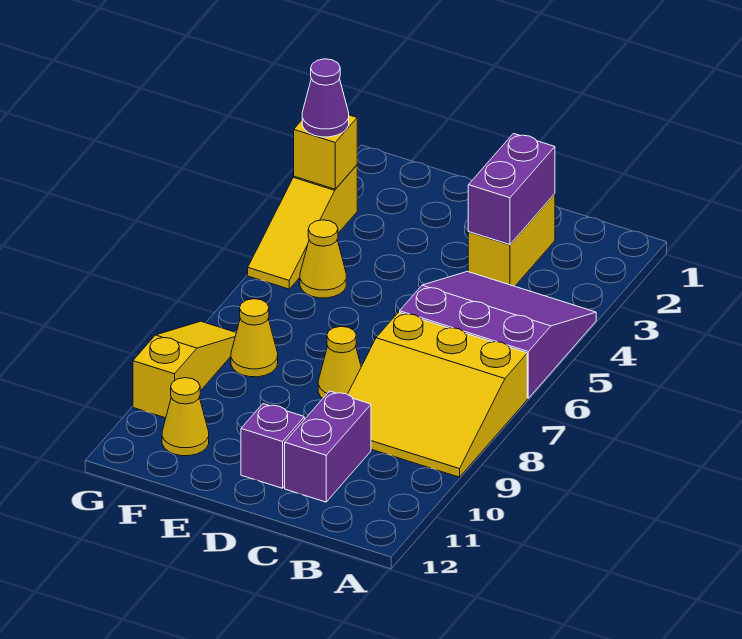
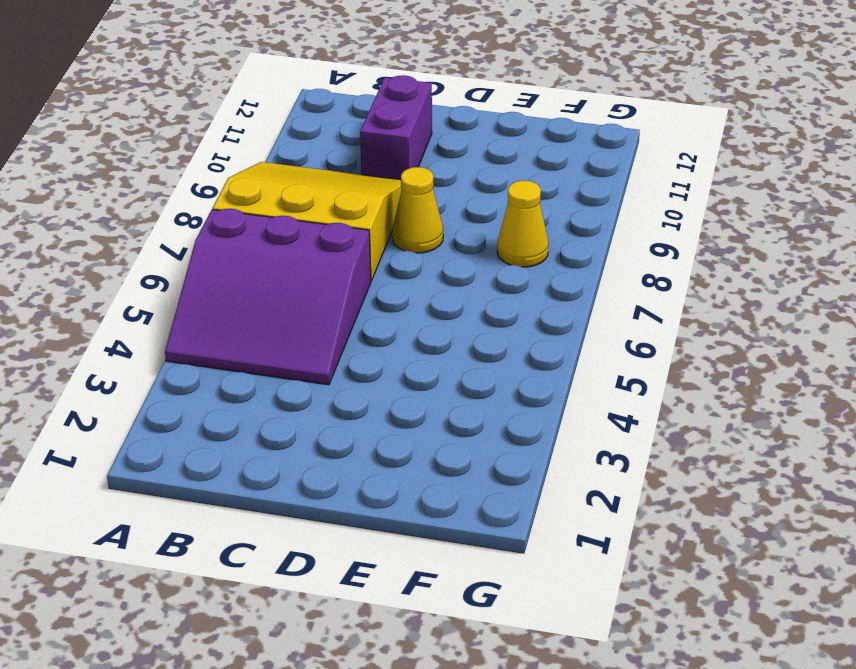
none -> yellow 1x2 brick [468,194,555,286]
none -> purple 1x1 brick [241,404,304,488]
none -> yellow 1x1 cone [300,220,346,298]

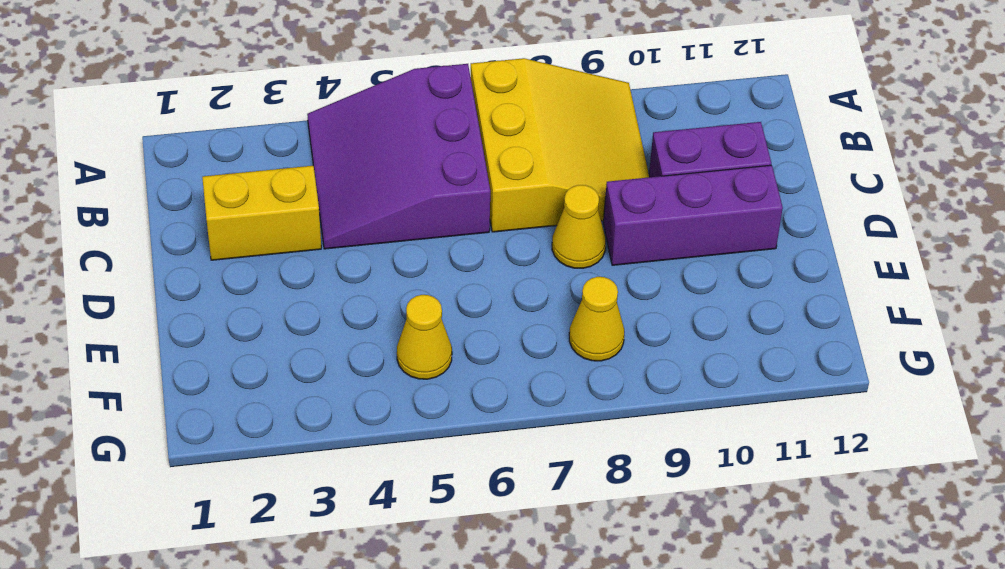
purple 1x3 brick [604,165,783,265] -> purple 1x1 brick [241,404,304,488]
none -> yellow 1x1 cone [162,378,209,456]
none -> yellow 1x3 slope [248,165,357,289]
none -> yellow 1x3 slope [133,321,236,418]

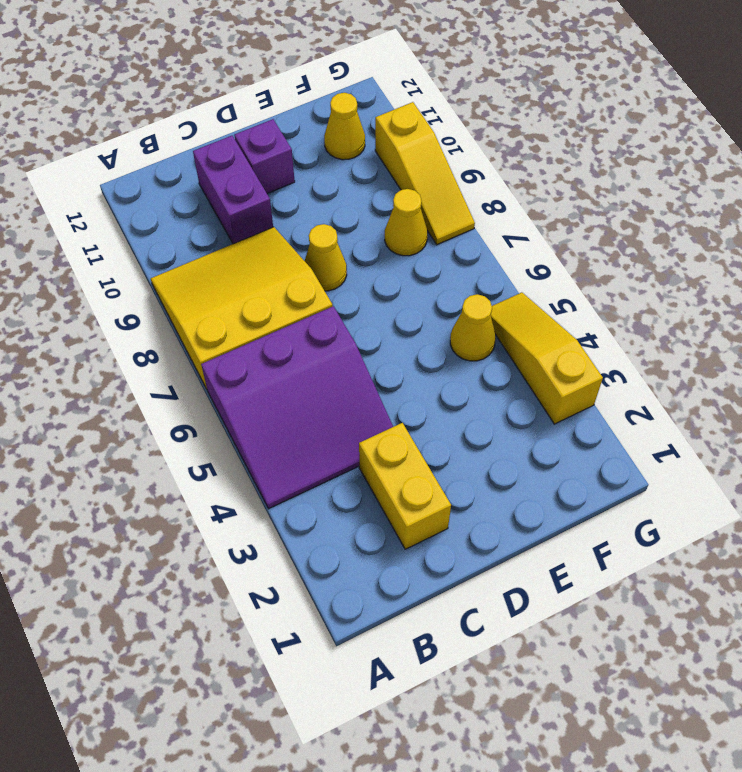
none -> purple 1x2 brick [468,134,555,245]
none -> yellow 1x1 brick [294,115,357,189]
none -> purple 1x1 cone [302,59,349,137]

